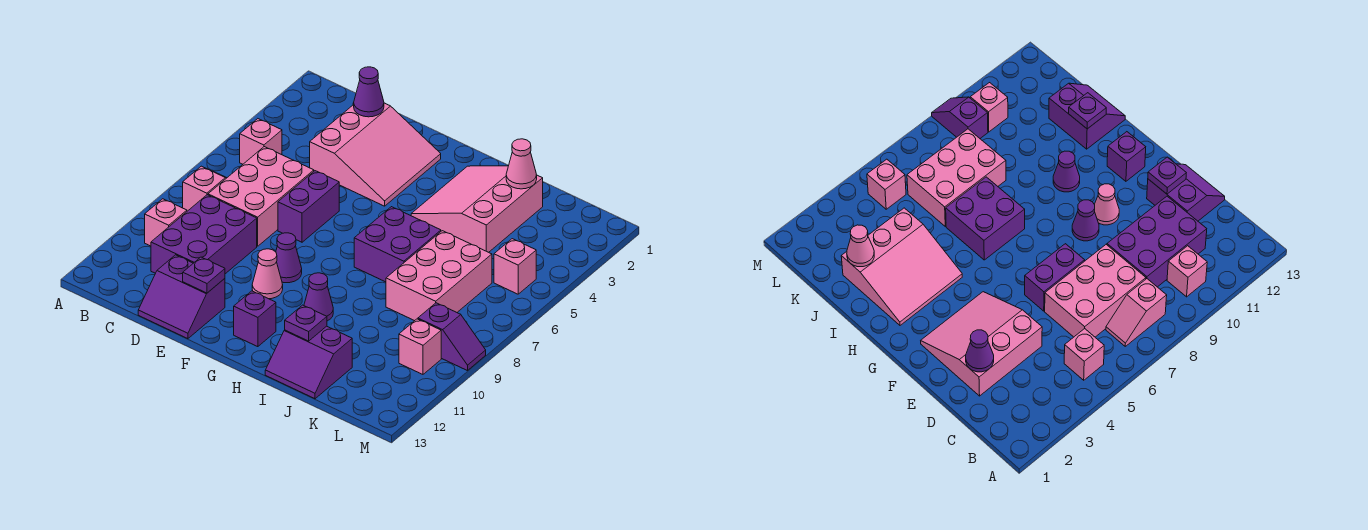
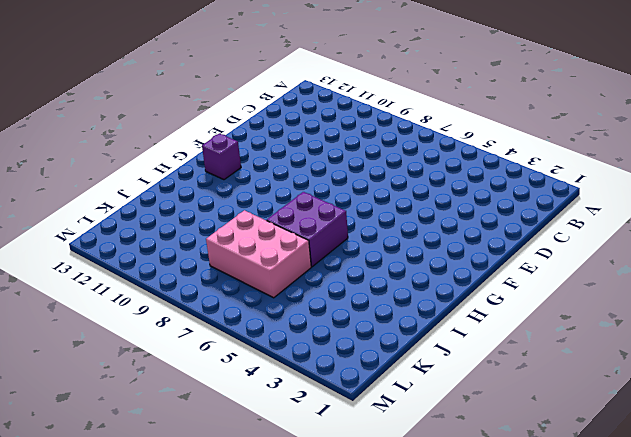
none -> pink 1x1 brick [240,119,282,164]
none -> pink 1x2 slope [183,166,226,211]
none -> pink 1x1 brick [145,199,187,246]

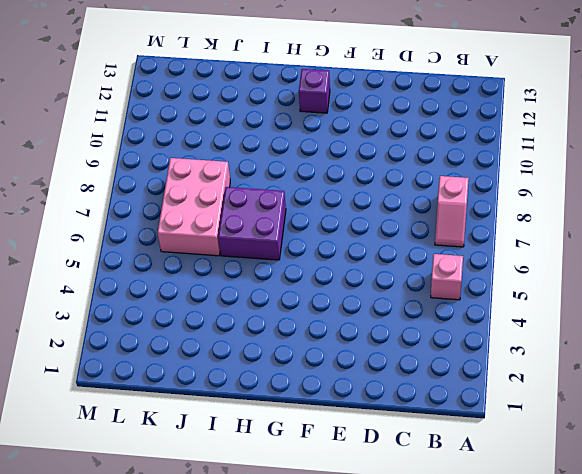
none -> pink 1x1 brick [145,199,187,246]
none -> pink 2x3 brick [208,147,314,246]
none -> purple 2x3 brick [151,195,257,274]

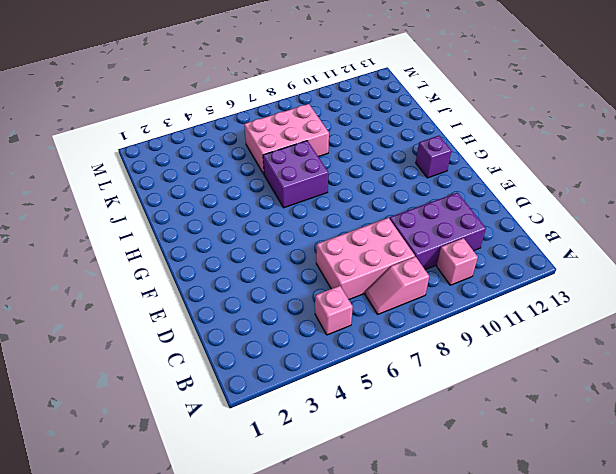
none -> pink 3x3 slope [310,103,441,206]
none -> purple 2x2 slope [138,255,225,339]
none -> purple 1x2 brick [278,171,339,242]

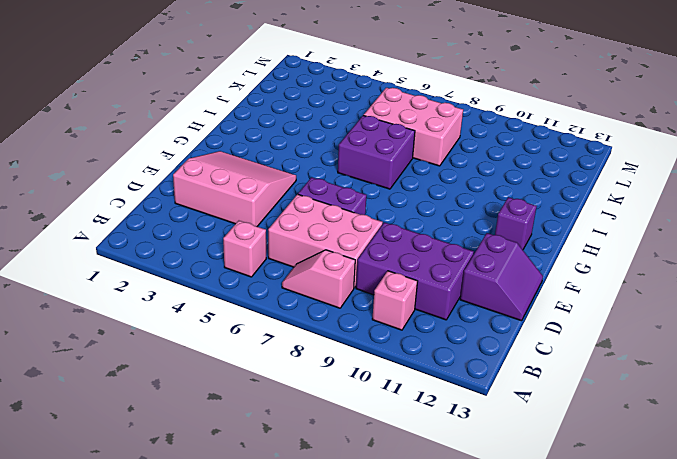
none -> purple 1x1 cone [276,233,302,283]
none -> pink 1x1 cone [252,249,283,299]
none -> pink 3x3 slope [411,166,543,252]

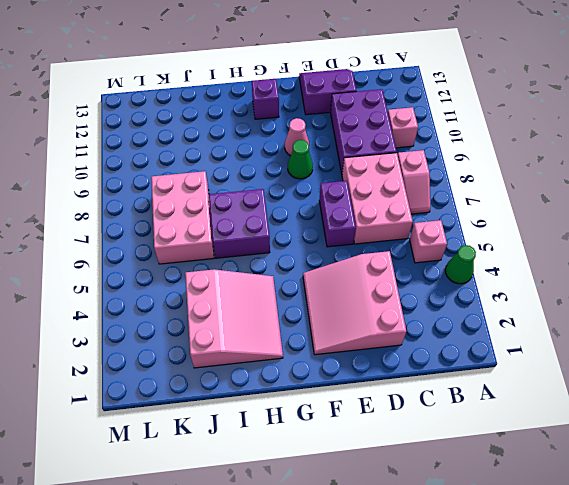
green 1x1 cone [445,245,476,284] -> none
green 1x1 cone [288,140,313,179] -> purple 1x1 cone [276,233,302,283]
none -> purple 1x1 cone [304,273,333,321]
none -> purple 2x2 slope [265,326,352,399]
none -> pink 1x1 brick [494,239,536,294]

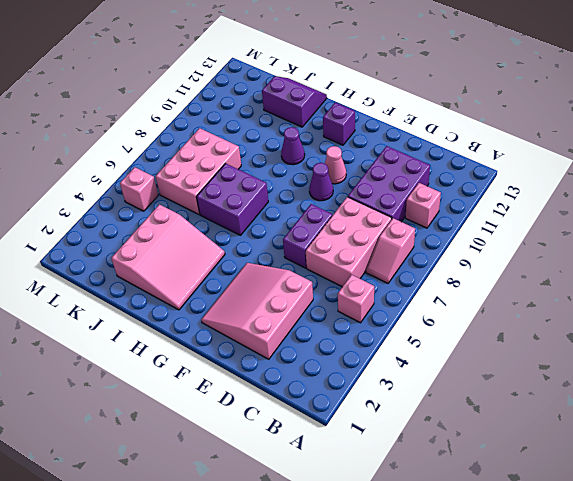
none -> purple 2x2 slope [138,255,225,339]
none -> purple 1x2 slope [418,303,486,371]
none -> pink 1x1 brick [399,319,441,374]

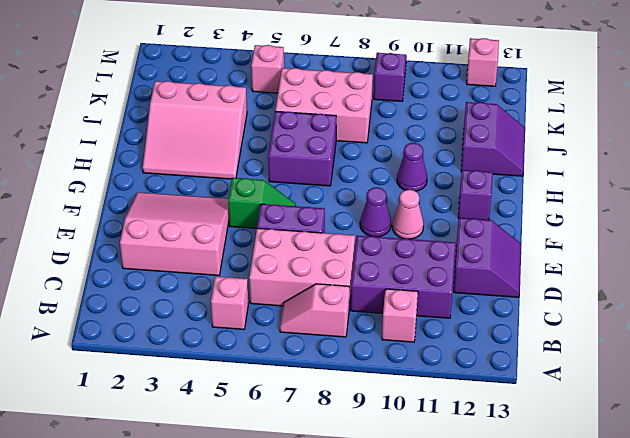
green 1x2 slope [228,178,296,228] -> none
pink 1x1 brick [467,38,499,86] -> pink 1x1 brick moved to [399,319,441,374]
none -> purple 1x1 cone [354,67,384,117]
none -> purple 1x1 plate [183,257,225,293]
none -> purple 1x1 plate [285,305,327,341]

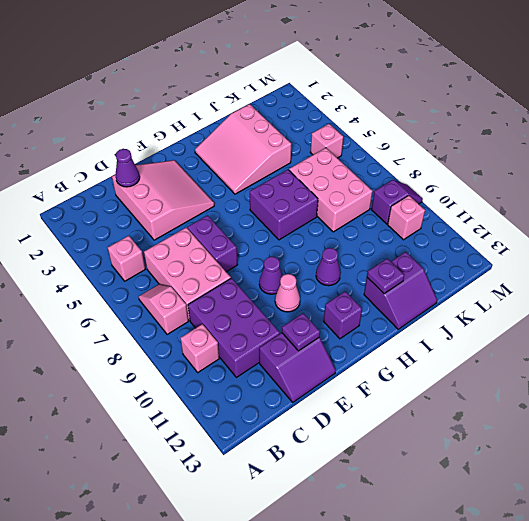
none -> pink 1x1 cone [506,139,537,189]

